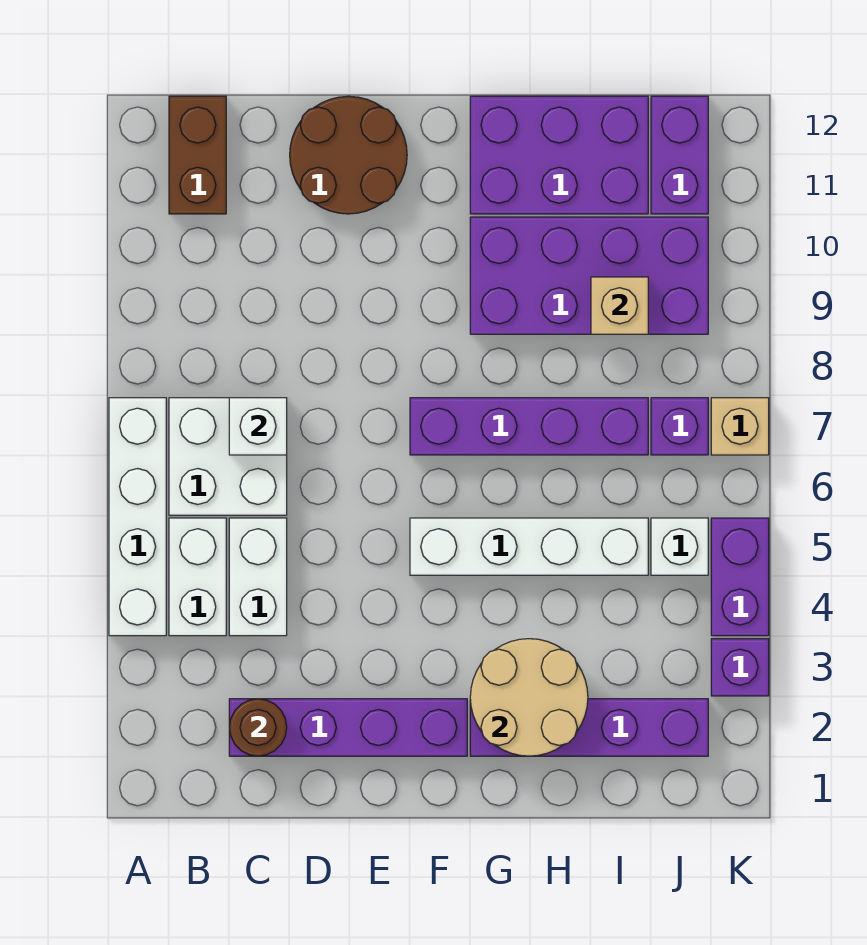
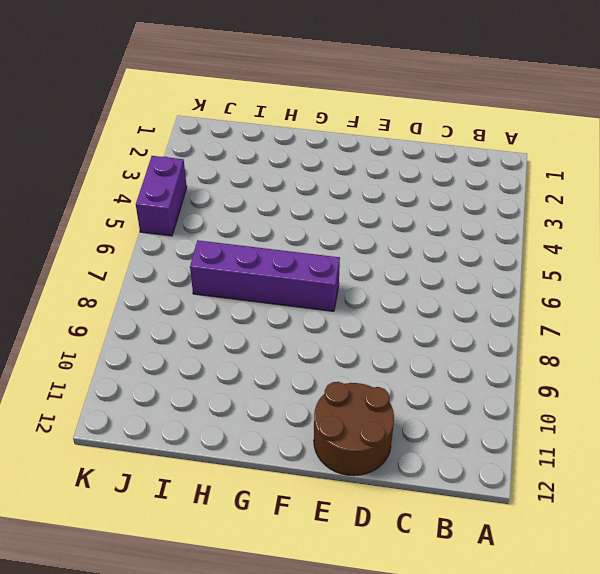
none -> white 1x4 brick [109,398,166,636]
none -> white 1x2 brick [169,518,226,636]
none -> white 2x2 brick [169,398,287,515]

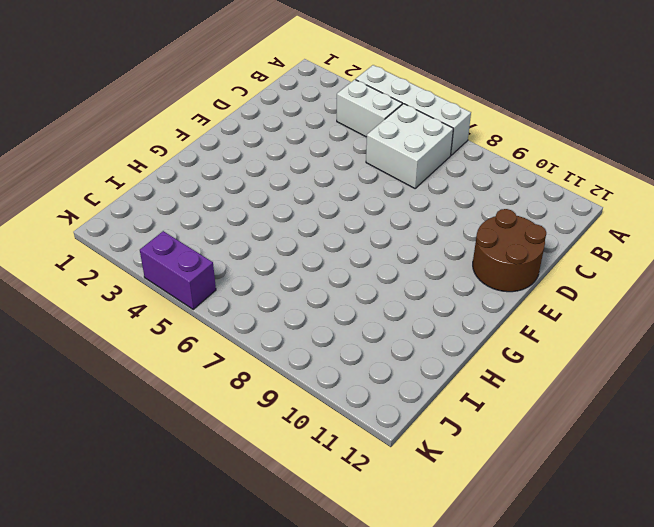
none -> brown 1x2 brick [169,96,226,214]
none -> purple 1x4 brick [229,699,467,756]
none -> white 1x2 brick [229,518,287,636]

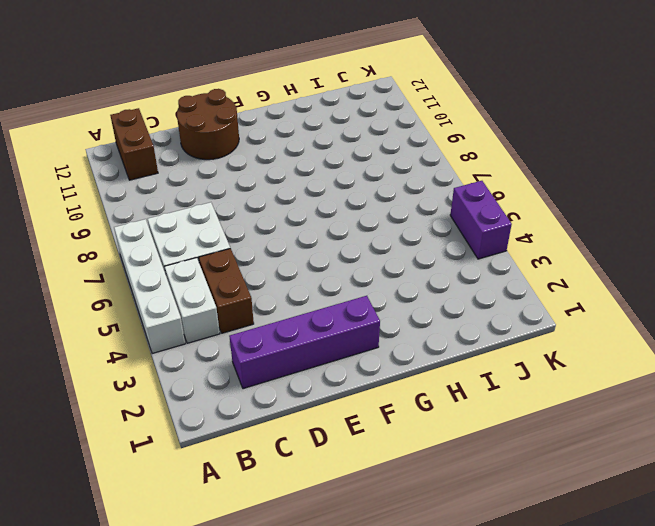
brown 1x2 brick [199,248,254,333] -> white 1x2 brick [229,518,287,636]
none -> white 1x4 brick [410,518,648,575]
none -> purple 1x4 brick [410,398,648,455]
none -> purple 1x4 brick [470,699,708,756]

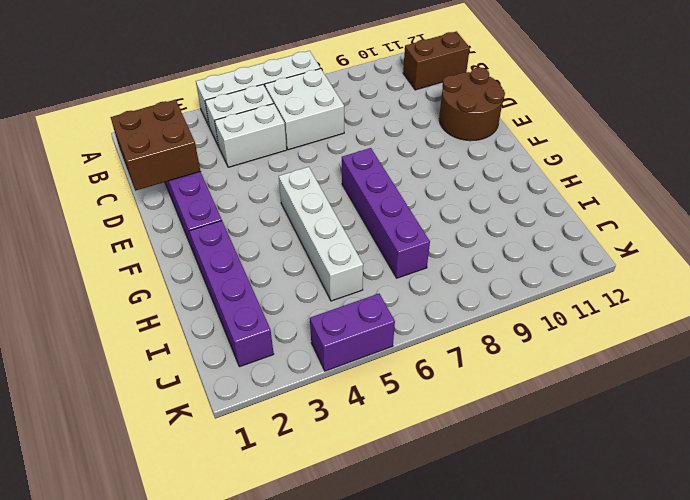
brown 2x2 brick [111,100,200,191] -> brown 1x1 round brick [229,699,287,756]
none -> purple 2x4 brick [470,217,708,334]
none -> purple 2x3 brick [470,96,648,214]
none -> white 1x1 brick [651,518,708,575]

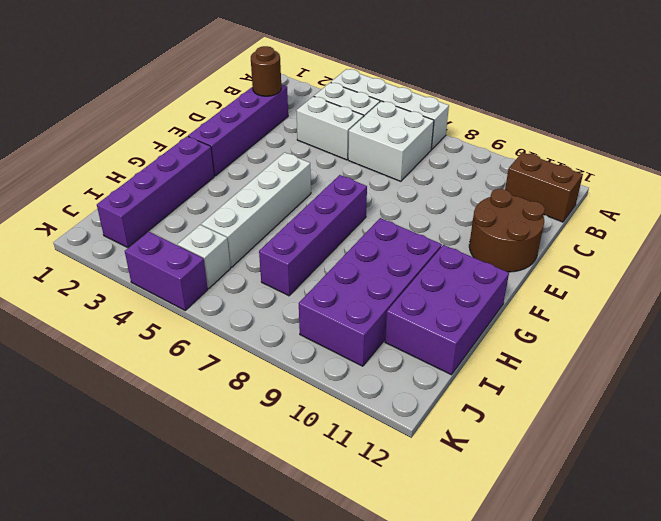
none -> purple 1x1 brick [651,398,708,455]
none -> purple 1x2 brick [651,96,708,214]
none -> purple 1x1 brick [711,639,769,696]

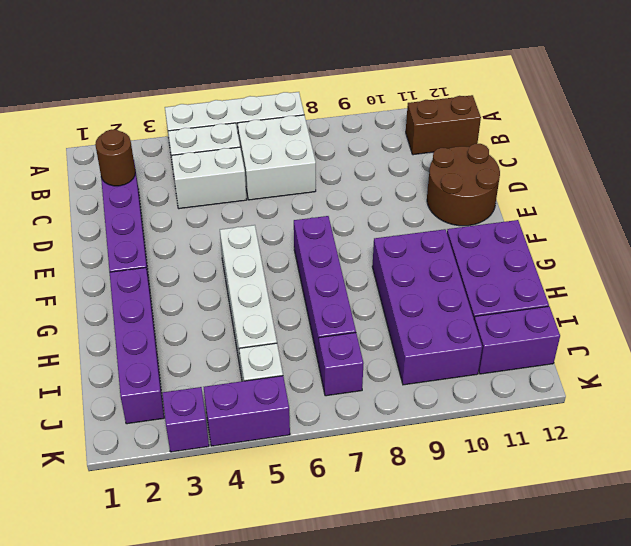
none -> tan 1x1 brick [711,398,769,455]
none -> white 1x1 brick [229,398,287,455]
none -> tan 2x2 round brick [470,639,588,756]

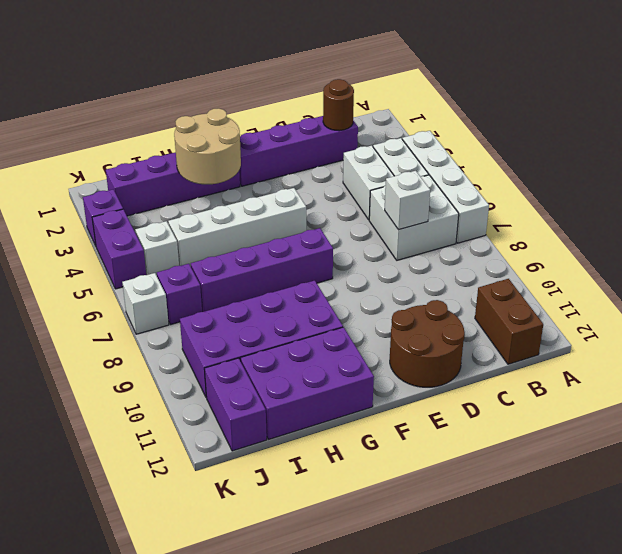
white 1x1 brick [122,273,169,334] -> tan 1x1 brick [711,398,769,455]
none -> tan 1x1 brick [591,277,648,334]

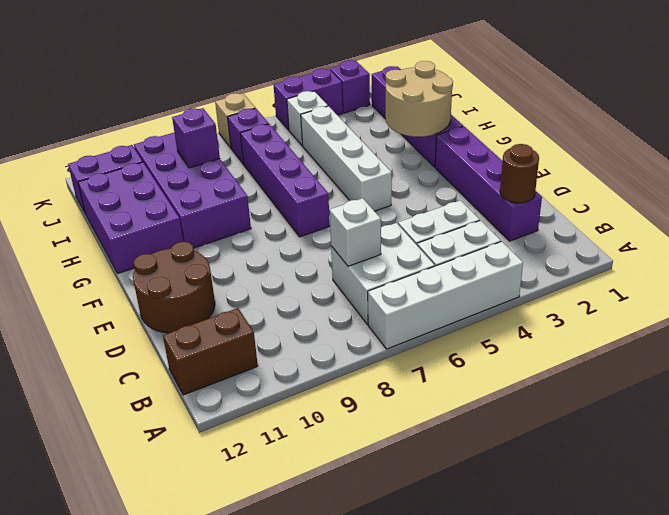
purple 1x1 brick [172,108,220,168] -> tan 1x1 brick [591,277,648,334]

